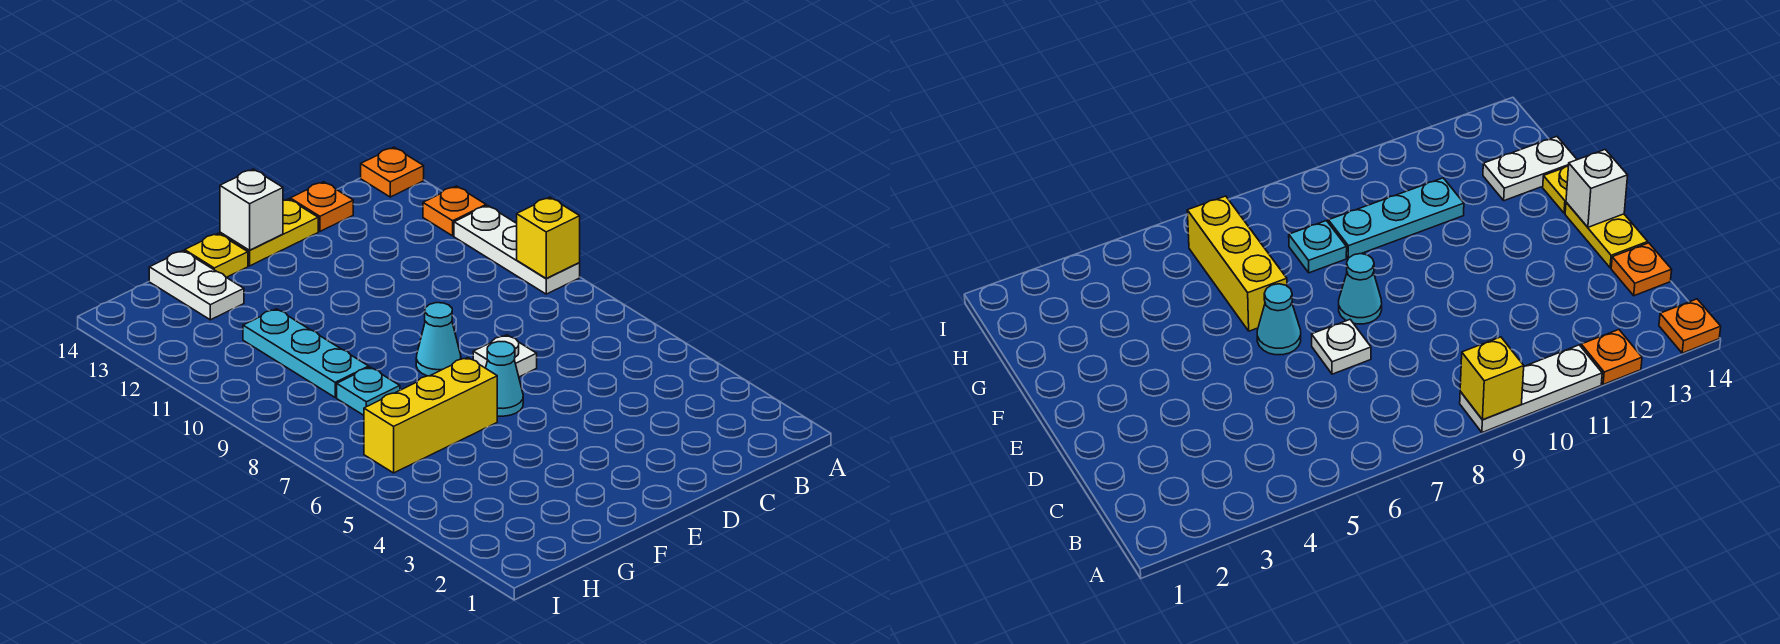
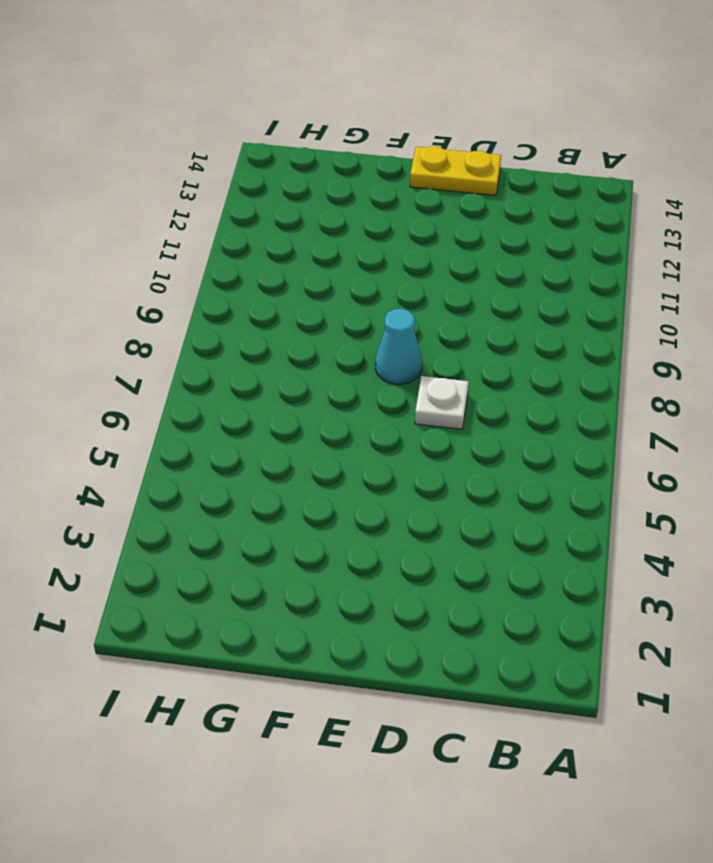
none -> white 1x3 plate [454,206,580,294]
none -> orange 1x1 plate [423,186,486,236]
none -> orange 1x1 plate [361,147,424,197]

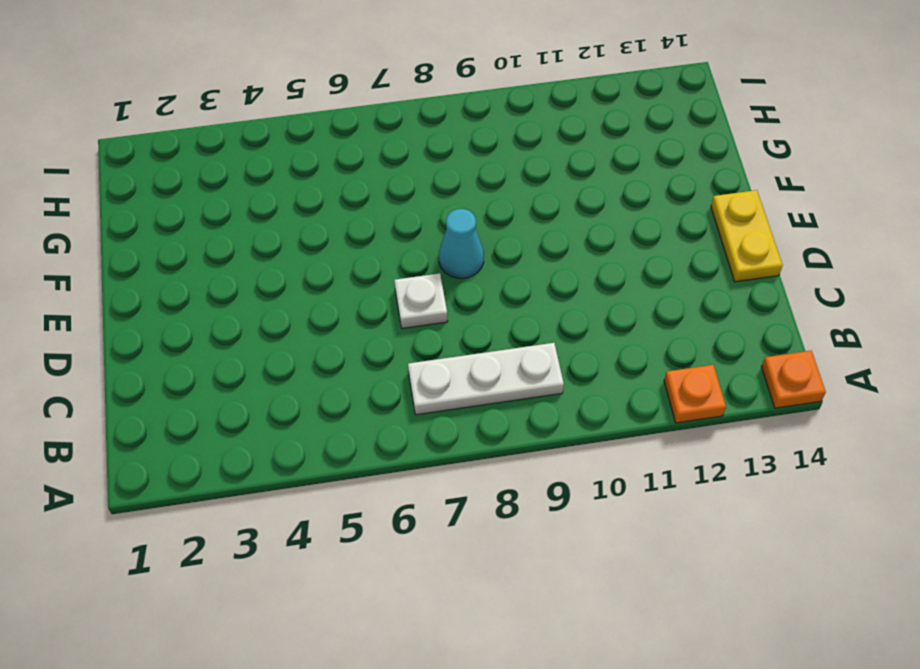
white 1x3 plate [408,343,564,415] -> white 1x3 plate moved to [454,206,580,294]
none -> orange 1x1 plate [290,182,353,231]
none -> cyan 1x1 cone [486,342,523,416]
none -> yellow 1x3 brick [364,357,497,473]

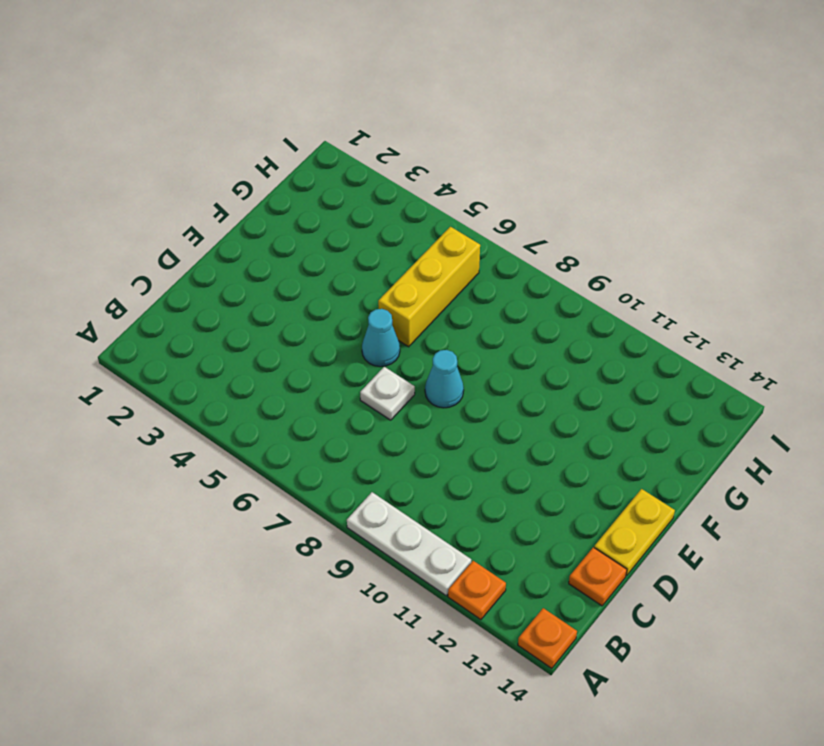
none -> yellow 1x1 plate [185,233,248,277]
none -> cyan 1x1 plate [337,367,400,415]
none -> cyan 1x3 plate [243,309,369,397]

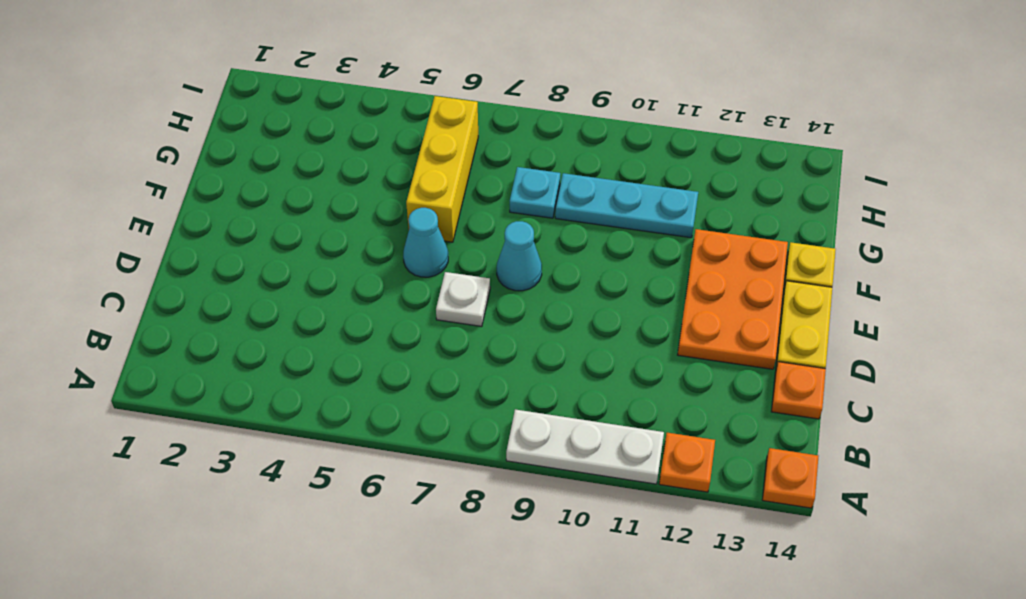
orange 2x3 plate [678,229,788,369] -> none
none -> white 1x2 plate [149,251,244,320]
none -> yellow 1x1 brick [517,197,580,278]
none -> white 1x1 brick [220,169,283,250]

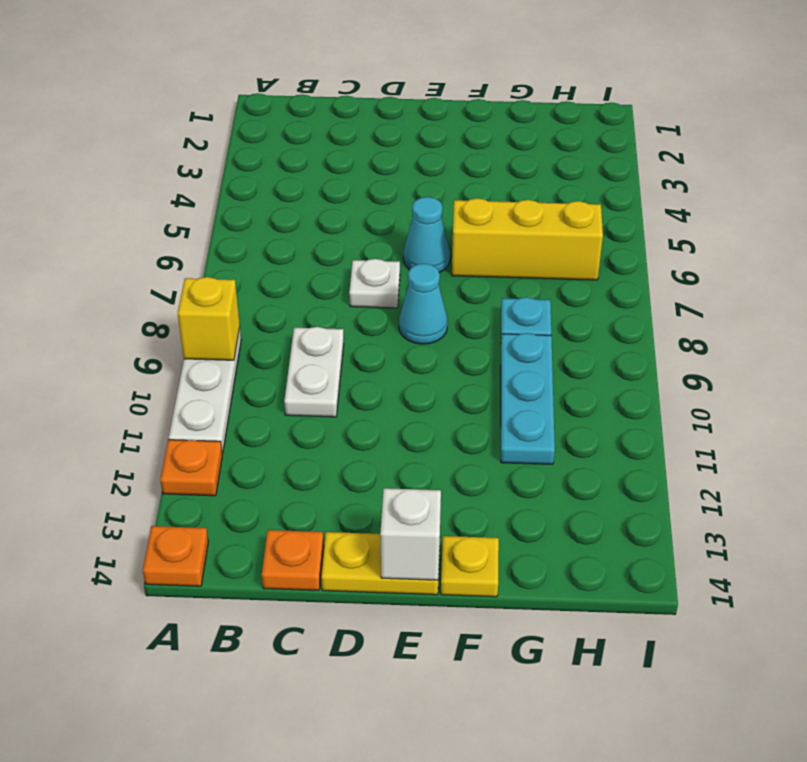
white 1x2 plate [284,327,344,417] -> white 1x2 plate moved to [149,251,244,320]

